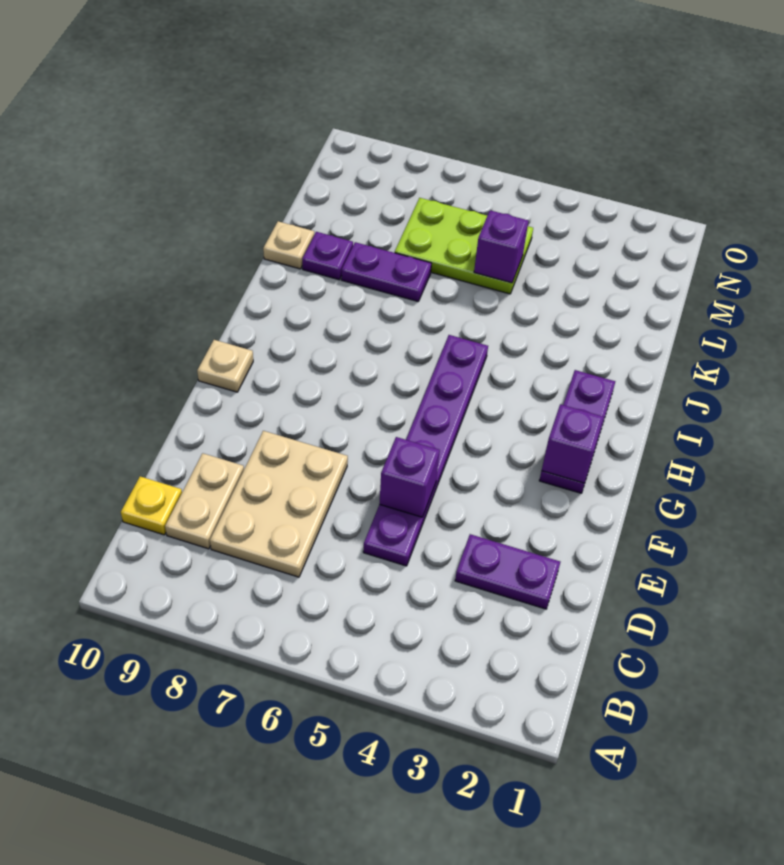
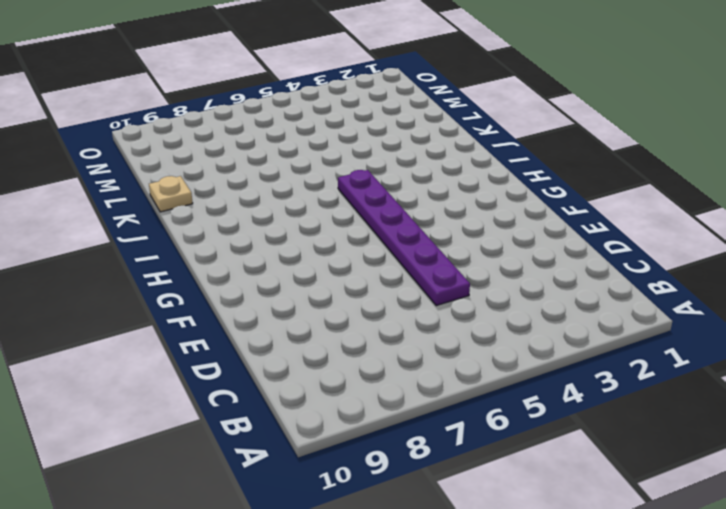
none -> tan 2x3 plate [210,431,348,577]
none -> tan 1x2 plate [165,453,244,549]
none -> yellow 1x1 plate [121,476,182,535]

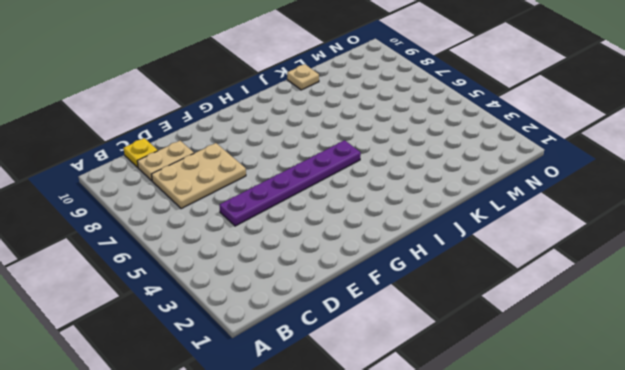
none -> purple 1x2 plate [455,534,560,609]
none -> purple 1x3 plate [539,370,615,493]
none -> tan 1x1 plate [197,340,253,392]

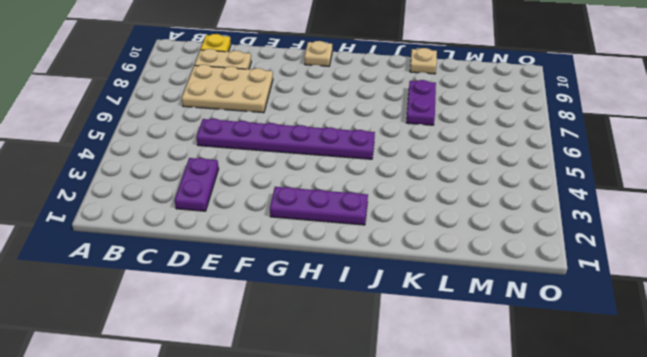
none -> purple 1x1 plate [302,232,353,280]
none -> lime 2x3 plate [395,198,533,294]
none -> purple 1x1 brick [379,437,440,517]

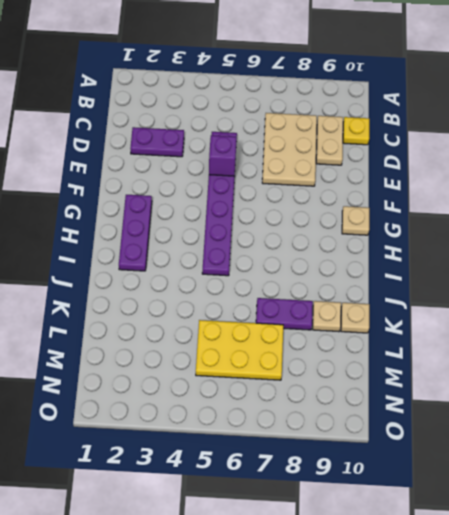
tan 1x1 plate [313,301,341,332] -> purple 1x1 plate [302,232,353,280]
yellow 2x3 plate [196,320,283,380] -> lime 2x3 plate [395,198,533,294]
none -> purple 1x1 brick [542,404,603,483]
none -> purple 1x1 brick [474,210,529,283]

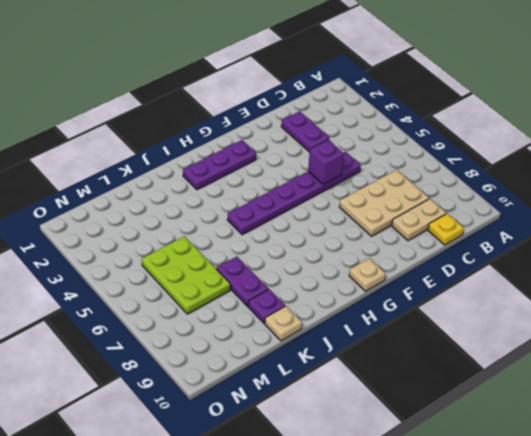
none -> purple 1x1 brick [542,404,603,483]
none -> purple 1x1 brick [474,210,529,283]

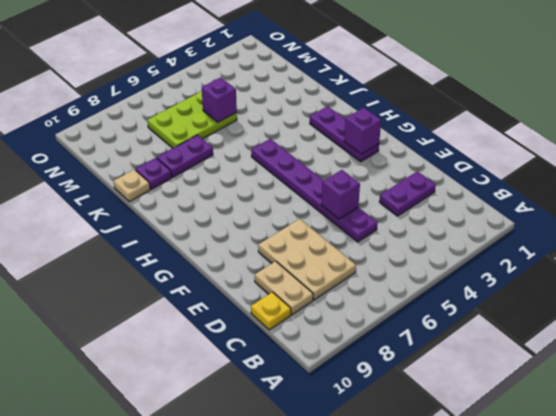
none -> tan 1x1 plate [197,340,253,392]

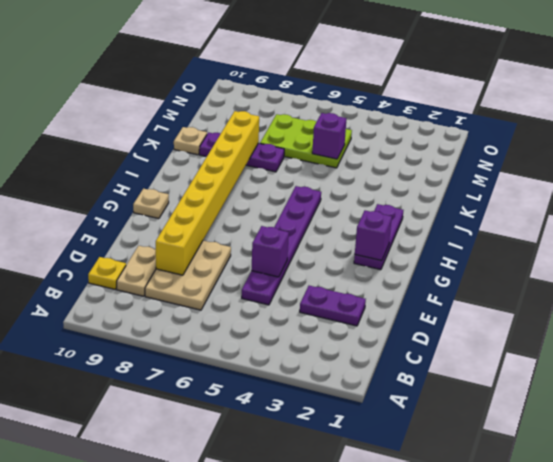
yellow 1x8 brick [156,111,259,275] -> none

